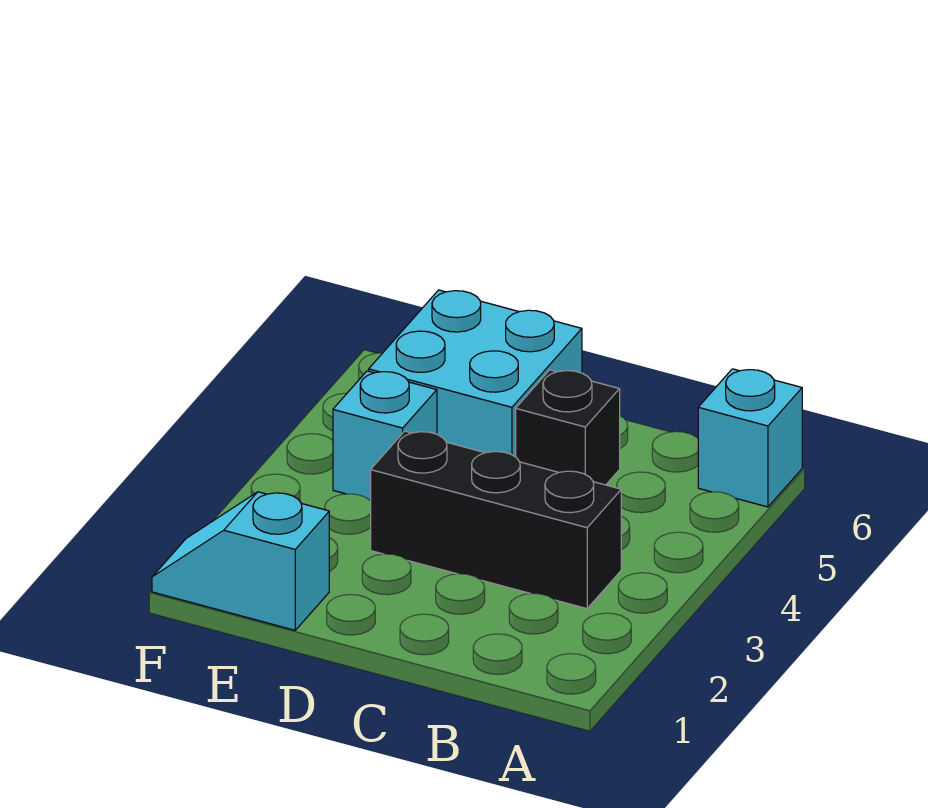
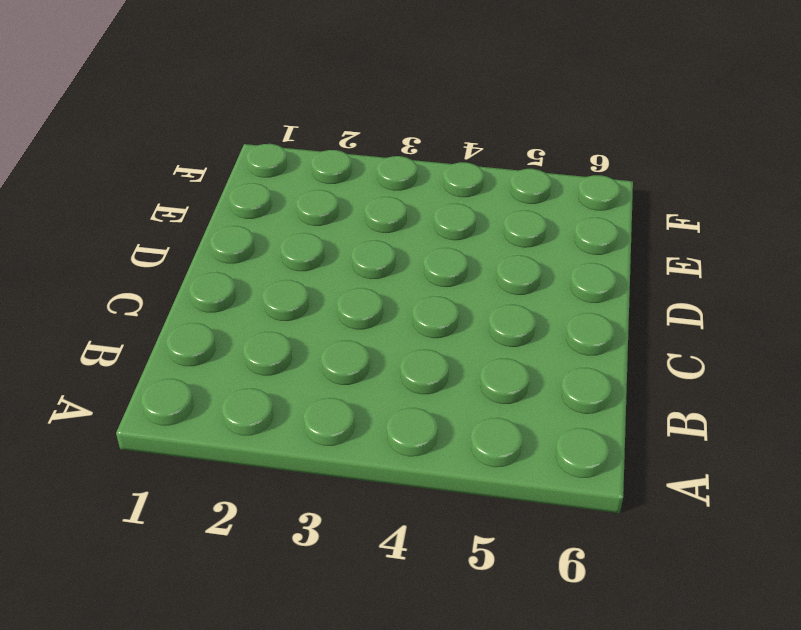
none -> cyan 1x1 brick [698,369,802,507]
none -> black 1x3 brick [371,431,621,609]

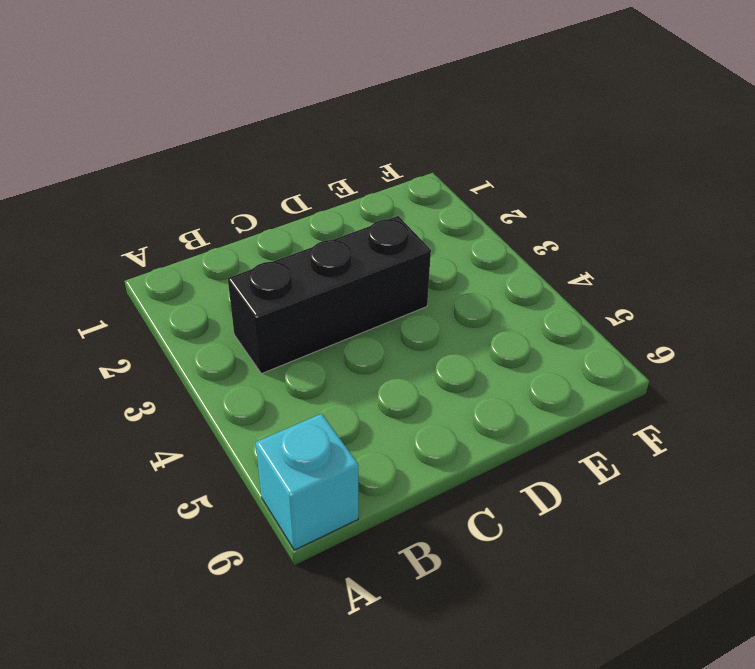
none -> black 1x1 brick [516,370,620,485]
none -> cyan 2x2 brick [369,290,582,457]

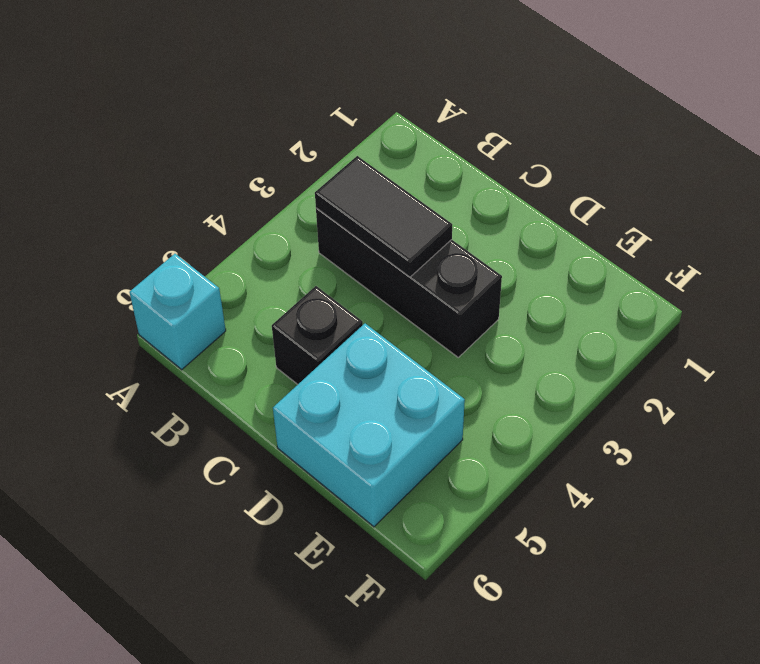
black 1x2 tile [315,156,452,277] -> none
none -> cyan 1x2 slope [152,492,329,630]
none -> cyan 1x1 brick [333,371,437,500]

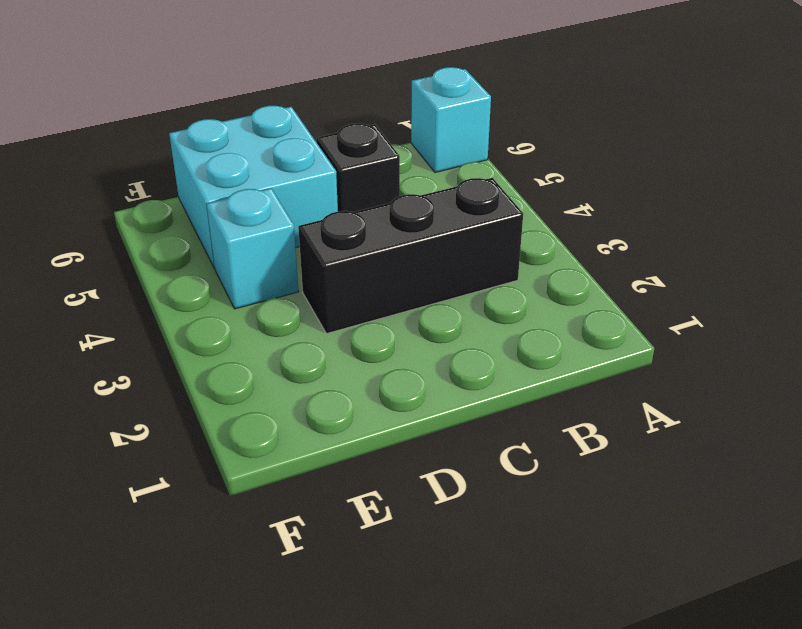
none -> cyan 1x2 slope [152,492,329,630]

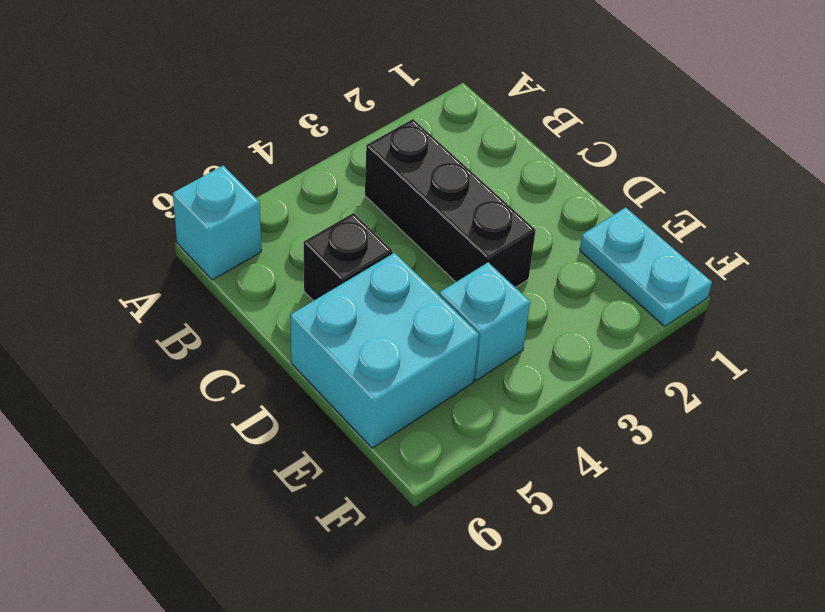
cyan 1x2 plate [580,207,712,326] -> cyan 1x2 slope [152,492,329,630]

